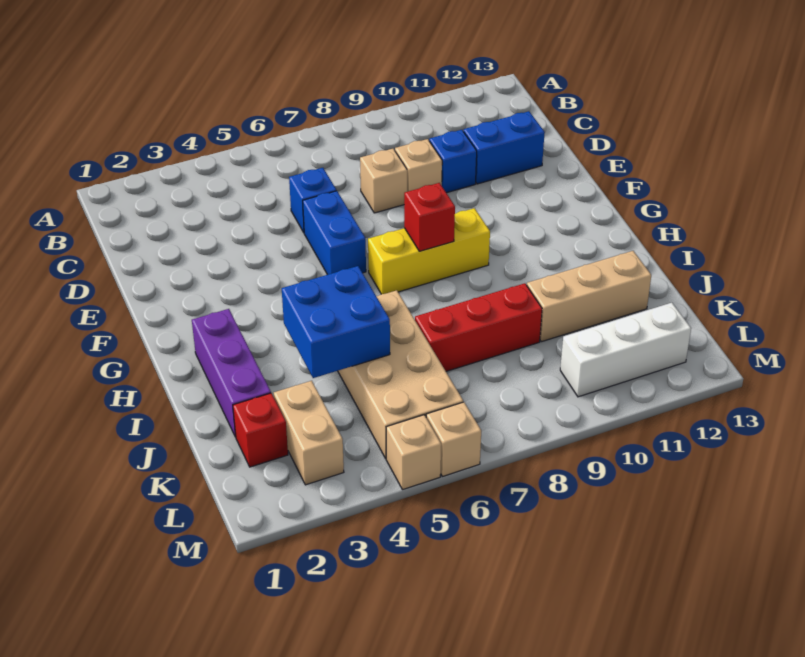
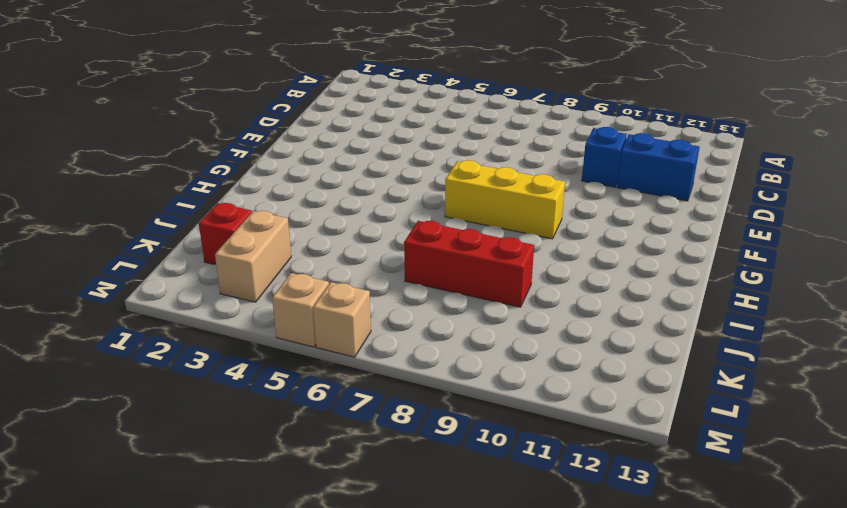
none -> blue 1x1 brick [289,168,336,232]
none -> tan 1x1 brick [360,149,407,213]
none -> tan 1x1 brick [395,139,442,192]

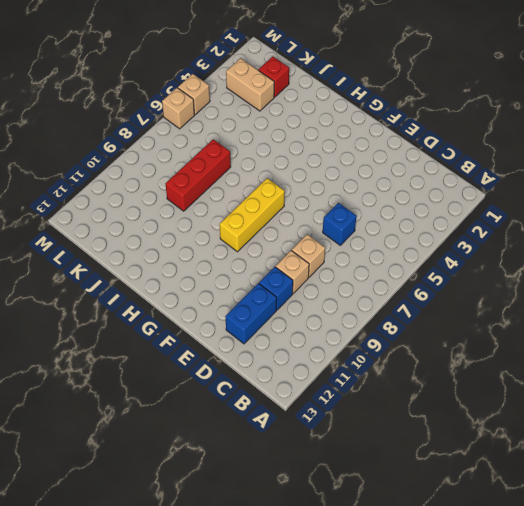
none -> blue 1x2 brick [303,191,366,275]
none -> purple 1x3 brick [192,309,271,437]
none -> tan 2x4 brick [338,290,463,458]

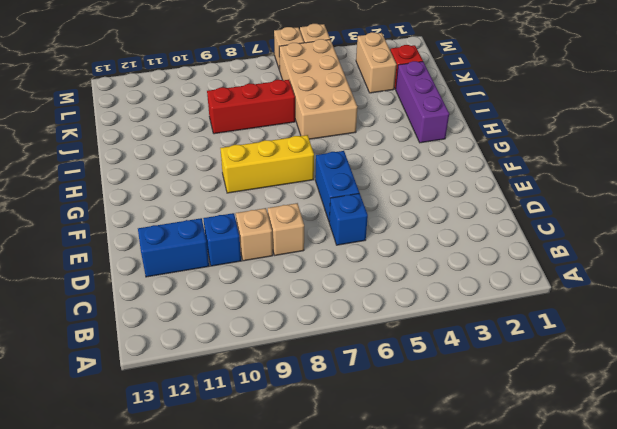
none -> tan 1x3 brick [527,251,651,342]
none -> white 1x3 brick [560,303,691,397]
none -> red 1x1 brick [404,183,455,251]

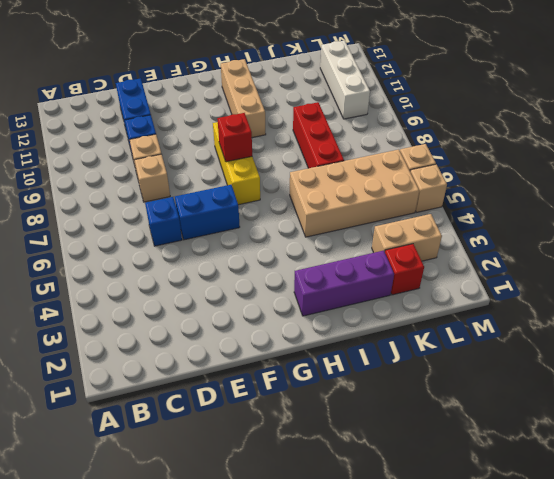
tan 1x3 brick [221,59,266,138] -> tan 1x3 brick moved to [527,251,651,342]
none -> blue 2x2 brick [282,266,390,378]

